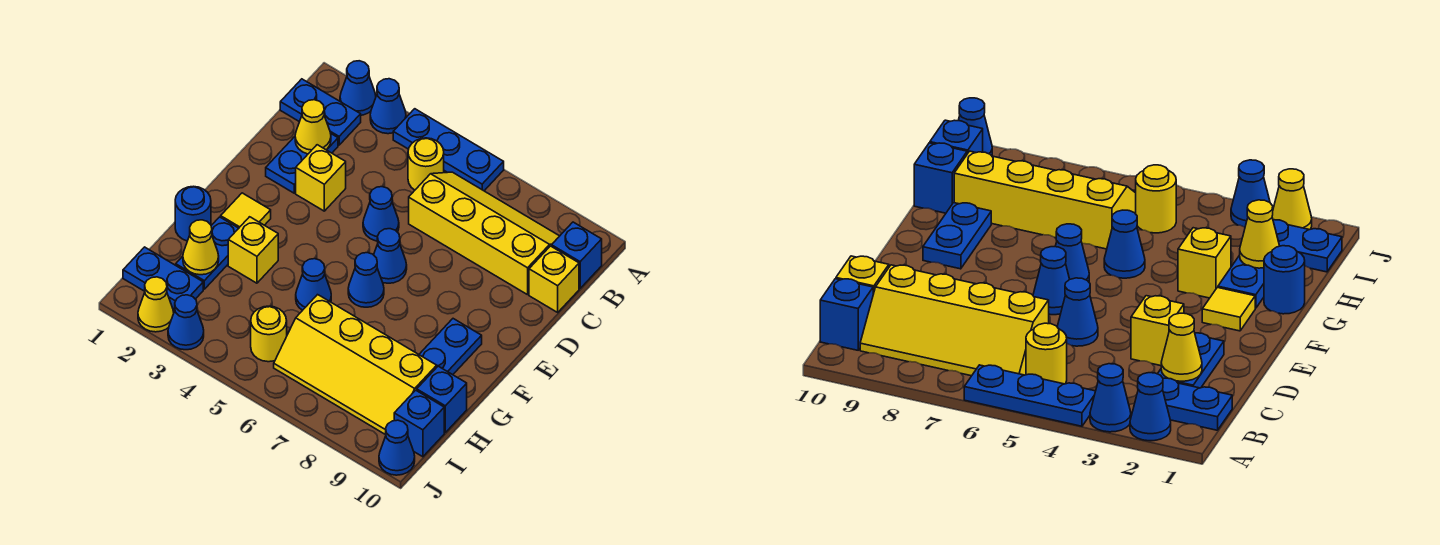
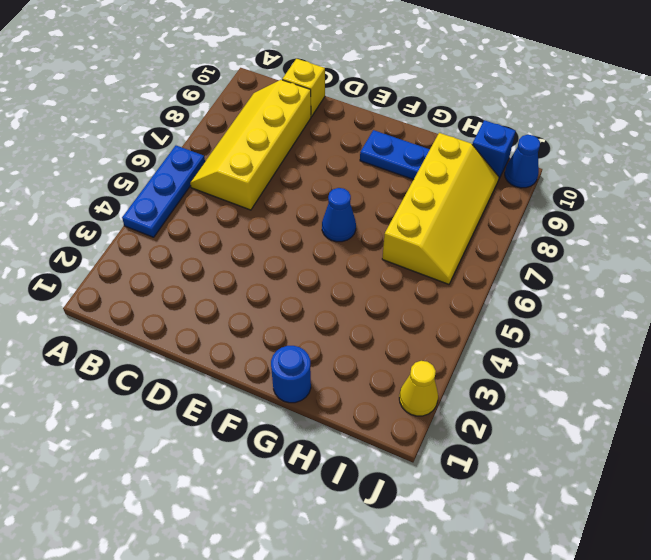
none -> blue 1x1 cone [340,61,376,115]
none -> blue 1x1 cone [370,79,406,134]
none -> blue 1x2 plate [280,79,361,145]

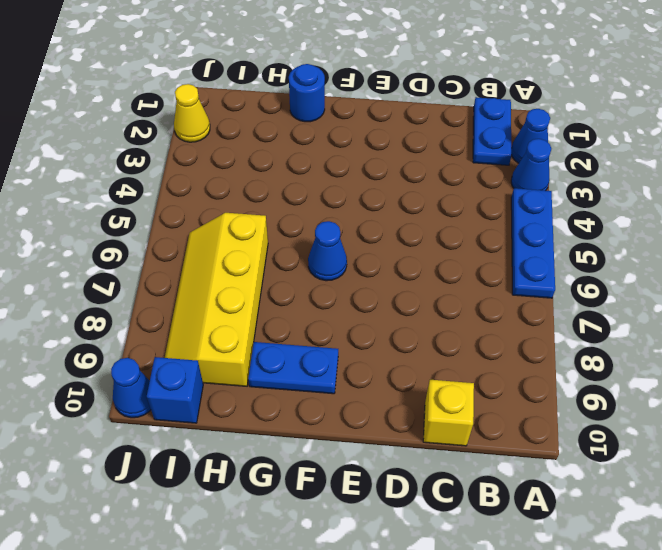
none -> yellow 1x1 round brick [408,138,444,190]
none -> yellow 2x4 slope [409,172,559,295]
none -> blue 1x1 brick [552,222,602,288]

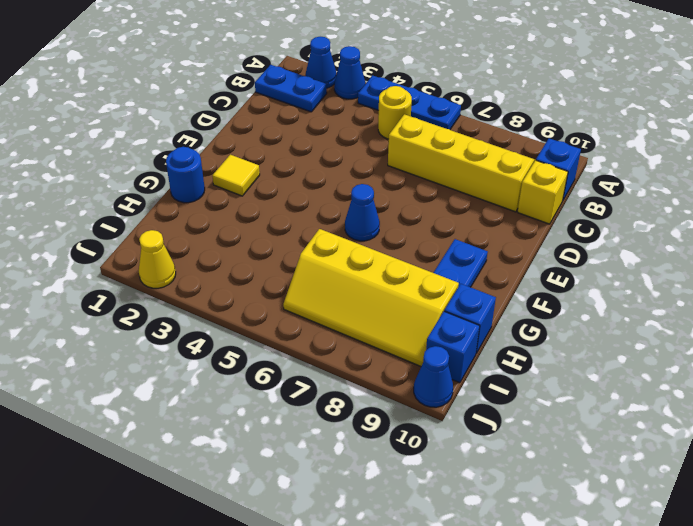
none -> blue 1x2 plate [266,134,338,193]
none -> yellow 1x1 brick [296,145,346,211]
none -> blue 1x1 cone [363,187,399,241]

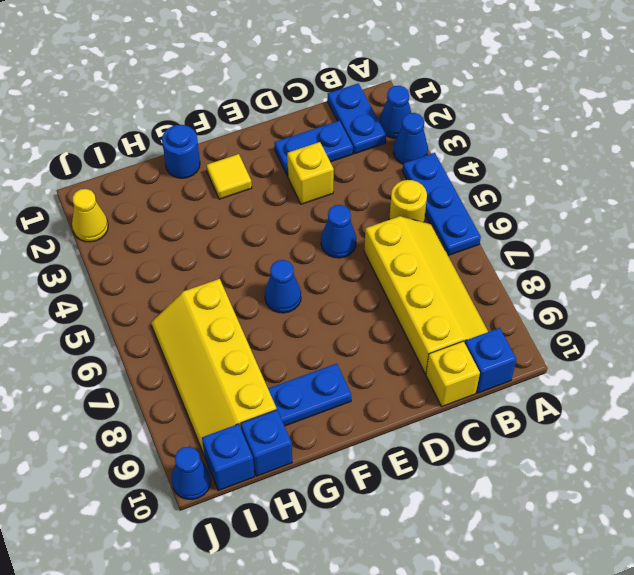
none -> blue 1x1 cone [374,229,407,283]
none -> blue 1x2 plate [176,217,239,289]
none -> yellow 1x1 brick [228,217,278,283]

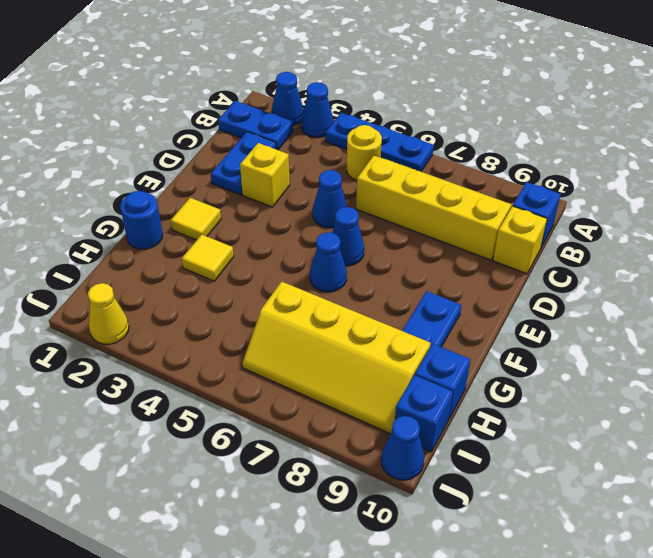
yellow 1x1 tile [182,234,234,281] -> yellow 1x1 brick [228,217,278,283]
none -> blue 1x2 plate [176,217,239,289]
none -> blue 1x1 cone [296,259,331,310]
none -> blue 1x2 plate [123,247,203,309]

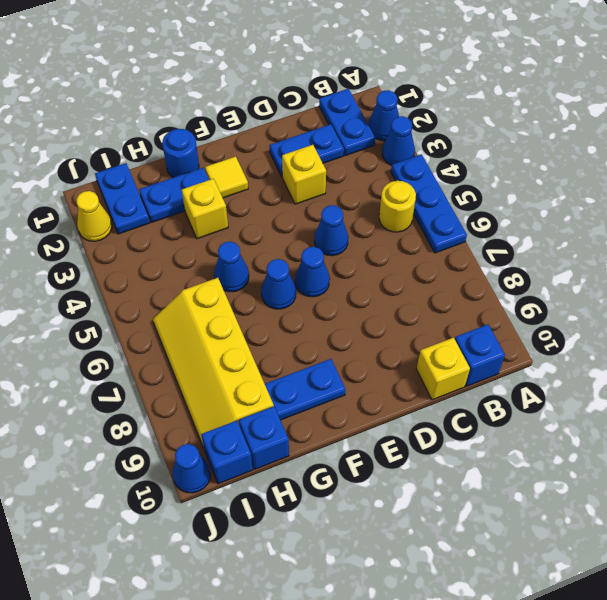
none -> yellow 2x4 slope [409,172,559,295]
none -> yellow 1x1 round brick [251,306,287,362]
none -> blue 1x1 cone [168,295,204,350]

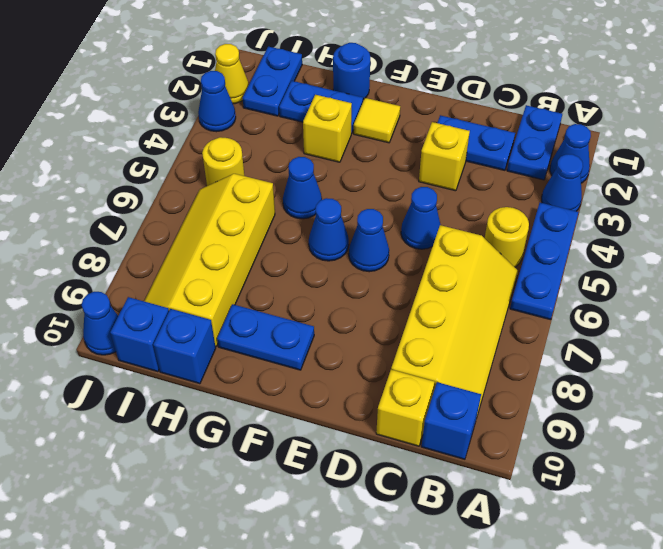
none -> yellow 1x1 cone [295,100,331,154]
none -> yellow 1x1 cone [183,220,219,275]

